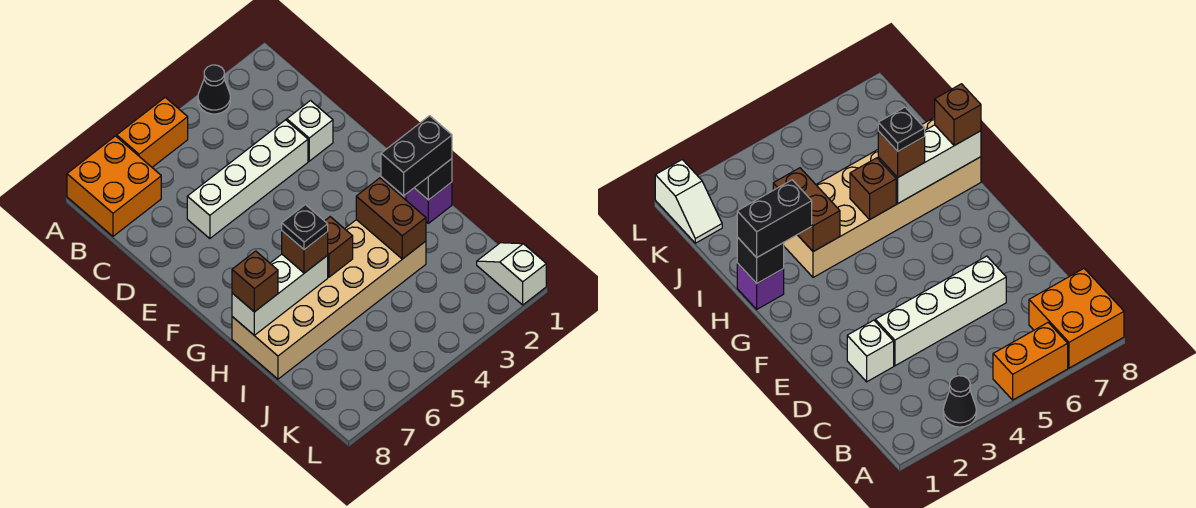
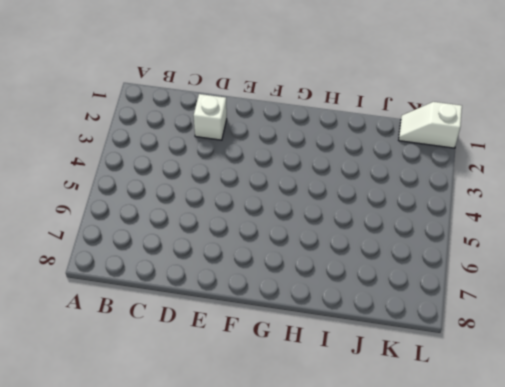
none -> black 1x1 cone [198,65,230,114]
none -> orange 1x2 brick [117,97,188,167]
none -> orange 2x2 brick [67,136,161,236]

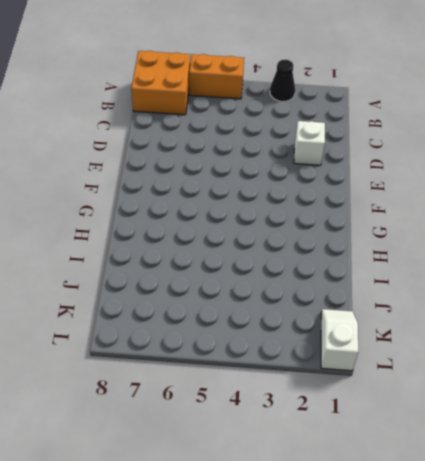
none -> white 1x4 brick [187,120,308,239]
none -> purple 1x1 brick [406,182,452,223]
none -> tan 2x6 brick [232,220,426,379]

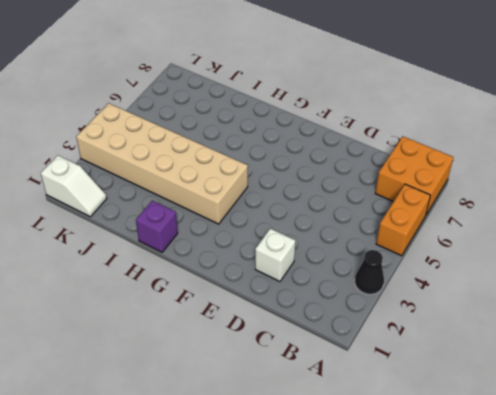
tan 2x6 brick [76,103,248,224] -> tan 2x6 brick turned to [232,220,426,379]
none -> white 1x4 brick [187,120,308,239]
none -> black 1x1 brick [414,159,452,200]
none -> brown 1x2 brick [356,178,426,259]

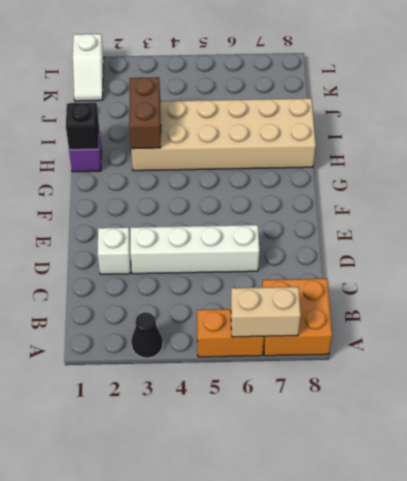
tan 1x2 brick [231,287,301,337] -> none
none -> brown 1x1 brick [325,217,353,277]
none -> white 1x3 brick [232,254,328,335]
none -> black 1x2 brick [381,116,452,196]

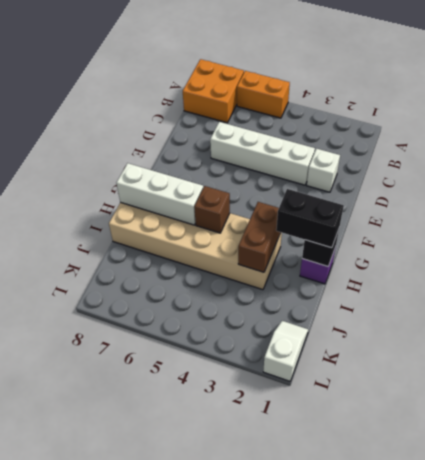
none -> black 1x1 cone [198,65,230,114]
none -> brown 1x1 brick [282,231,328,273]
none -> brown 1x1 brick [232,251,278,312]

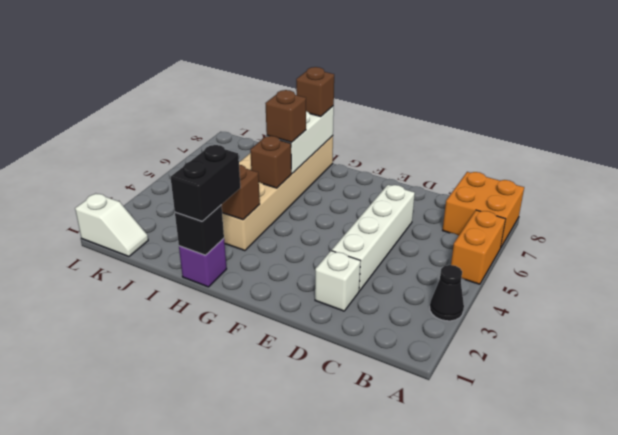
none -> black 1x1 plate [282,205,328,250]

